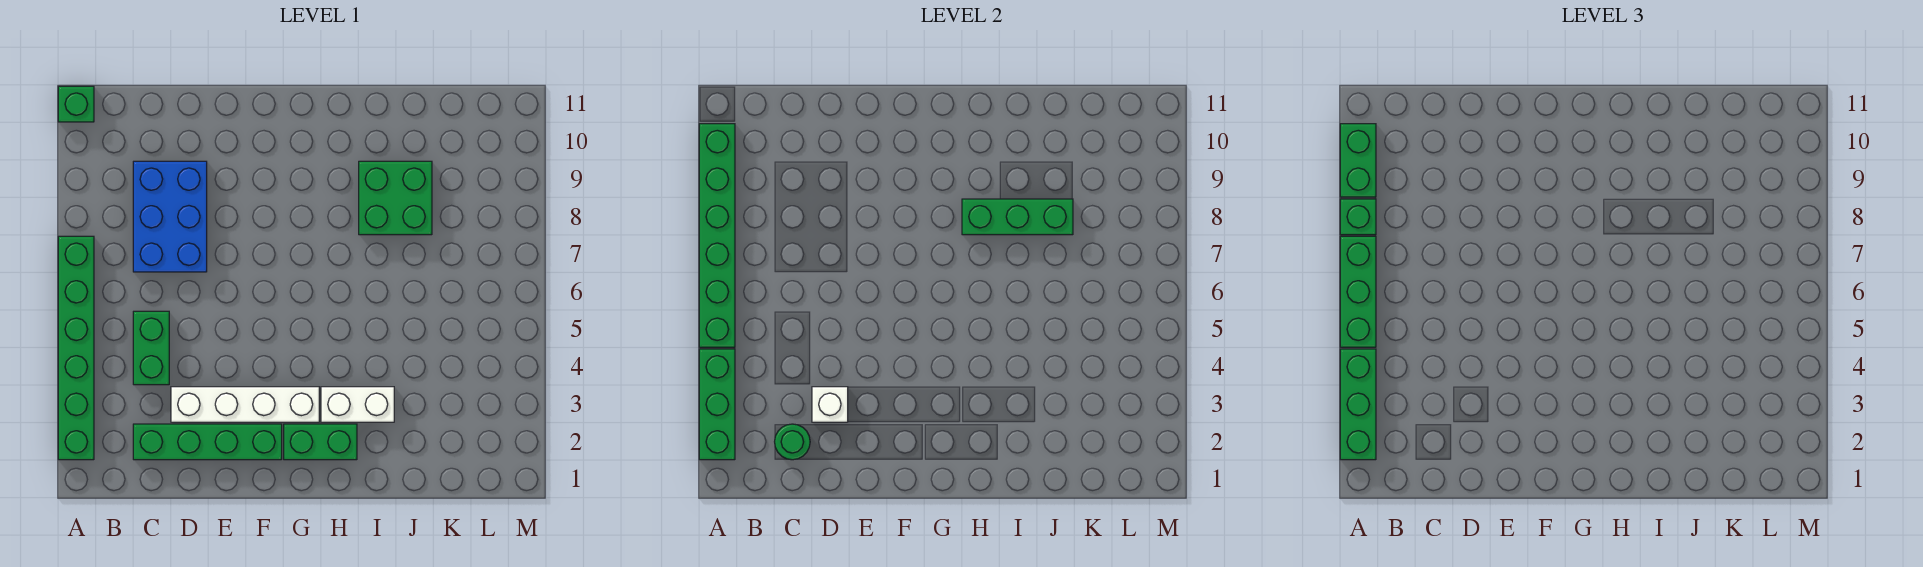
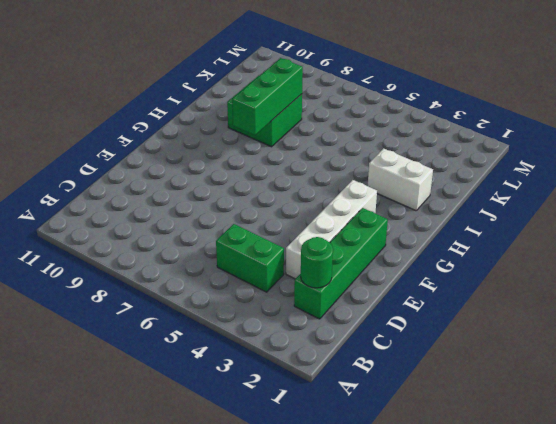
white 1x2 brick [368,148,433,211] -> white 1x2 brick turned to [321,387,394,422]
none -> green 1x6 brick [58,236,94,460]
none -> green 1x1 brick [58,86,94,122]
none -> blue 2x3 brick [133,161,207,272]

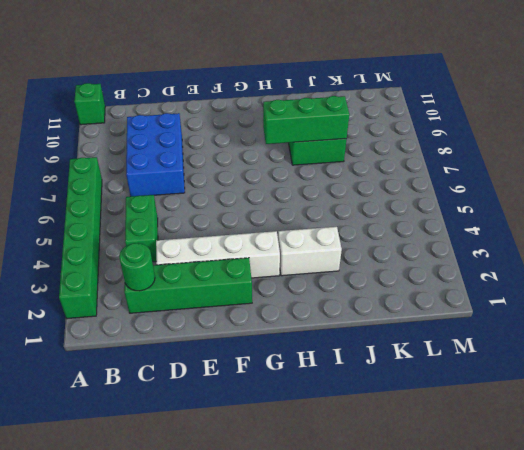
none -> green 1x2 brick [284,424,357,460]
none -> green 1x3 brick [699,349,735,460]
none -> green 1x6 brick [699,124,735,347]

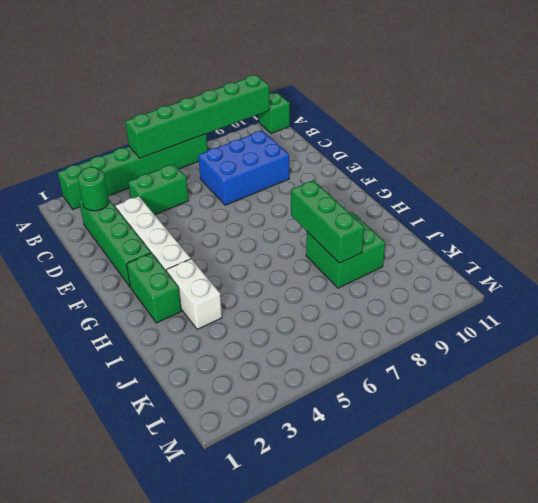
none -> green 1x3 brick [699,349,735,460]
none -> white 1x1 brick [812,387,848,422]
none -> green 1x3 brick [1340,349,1376,460]

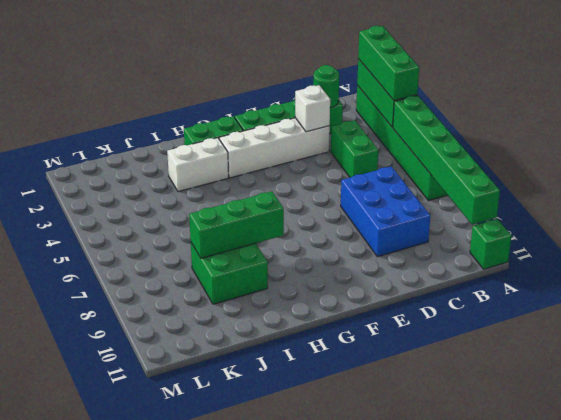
none -> green 1x3 brick [1340,236,1376,347]
none -> green 1x1 brick [1340,199,1376,235]
none -> green 1x2 brick [1340,124,1376,197]

